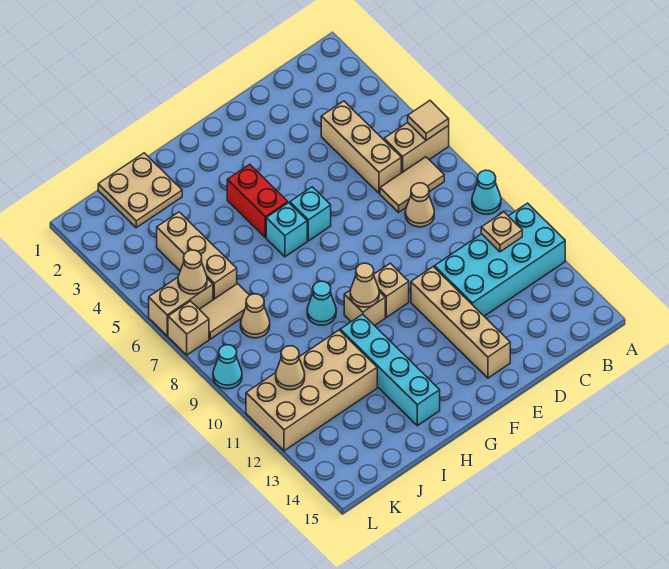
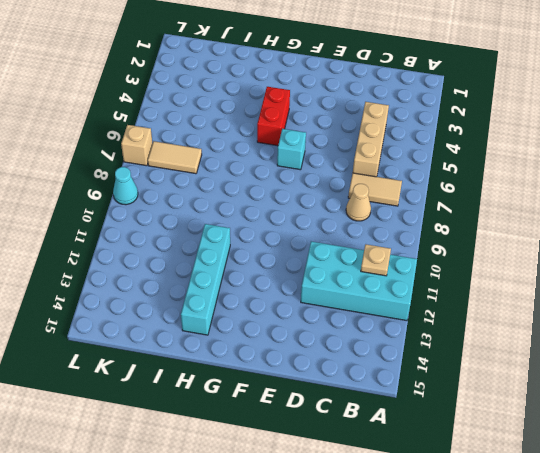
none -> tan 1x2 brick [384,123,449,173]
none -> cyan 1x1 cone [472,170,501,214]
none -> tan 1x4 brick [411,267,510,378]

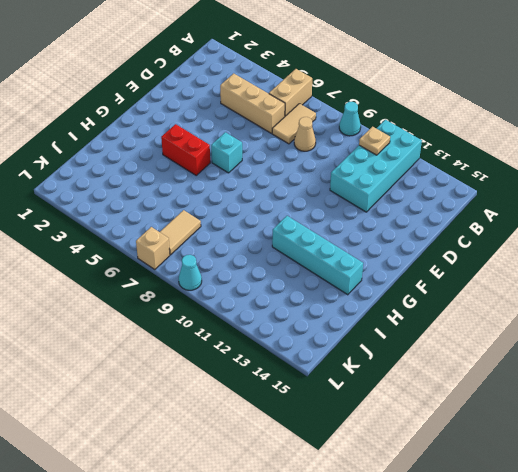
none -> tan 1x4 brick [411,267,510,378]
none -> tan 1x1 brick [374,263,409,317]
none -> cyan 1x1 brick [266,203,307,257]

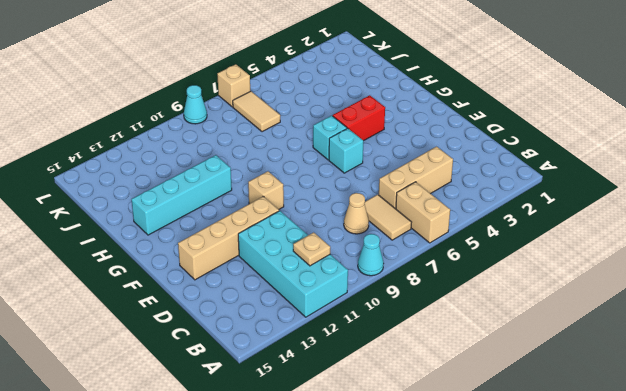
none -> tan 1x1 brick [344,290,385,326]
none -> cyan 1x1 cone [307,281,336,325]
none -> tan 2x2 plate [98,153,182,228]

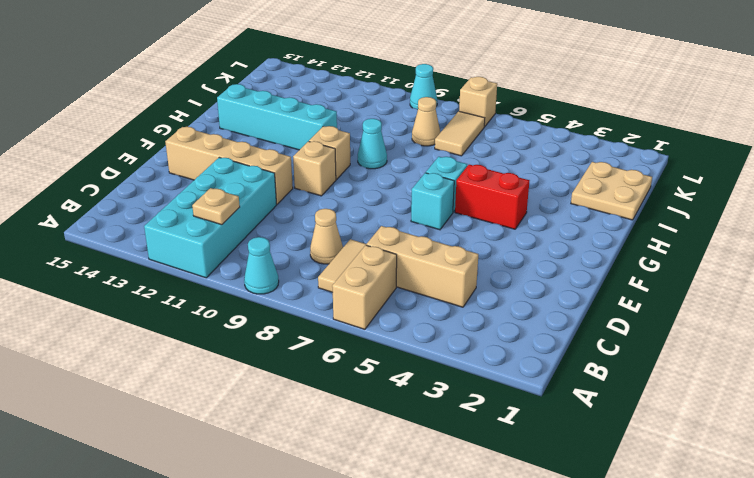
none -> tan 2x4 brick [246,330,377,451]
none -> tan 1x3 brick [157,212,237,300]
none -> tan 1x2 brick [149,277,213,336]

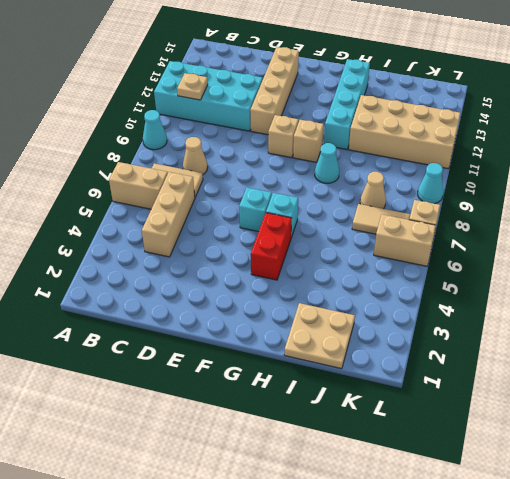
none -> tan 1x3 brick [157,212,237,300]
none -> tan 1x1 tile [408,101,449,140]
none -> tan 1x1 cone [350,263,379,307]

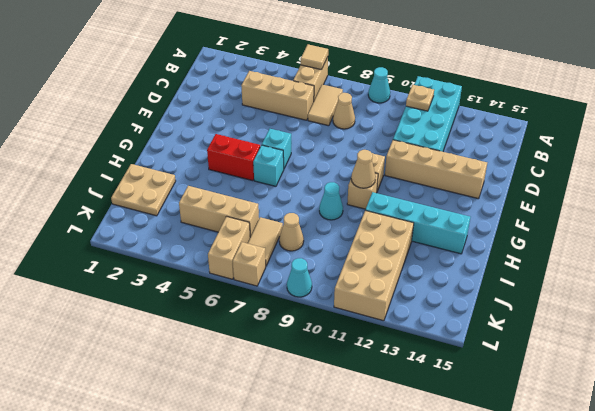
none -> tan 1x1 cone [178,250,207,294]
none -> tan 1x1 cone [276,346,305,390]

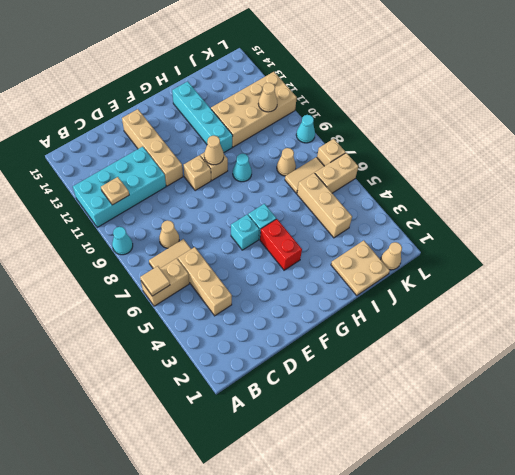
tan 1x1 cone [381,242,402,270] -> tan 1x1 cone moved to [178,250,207,294]

